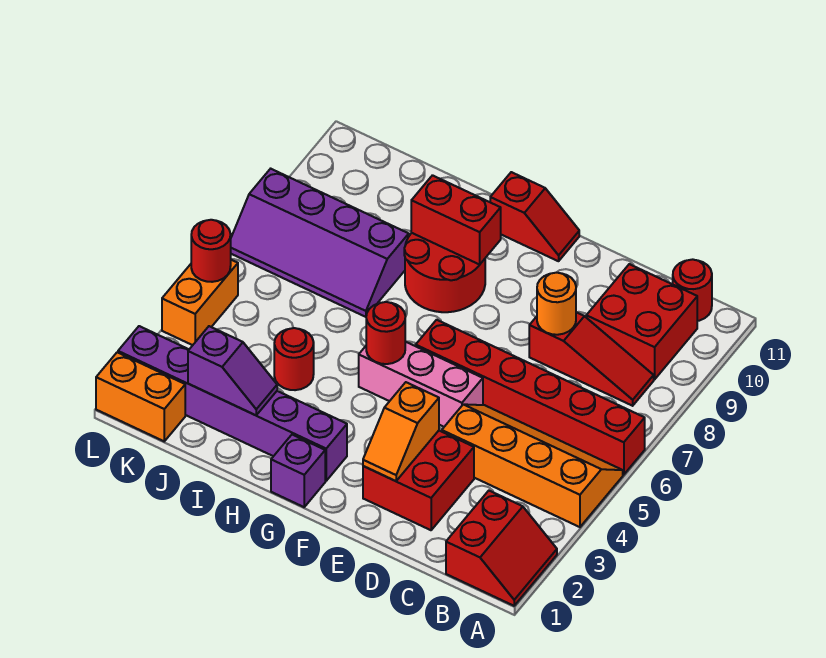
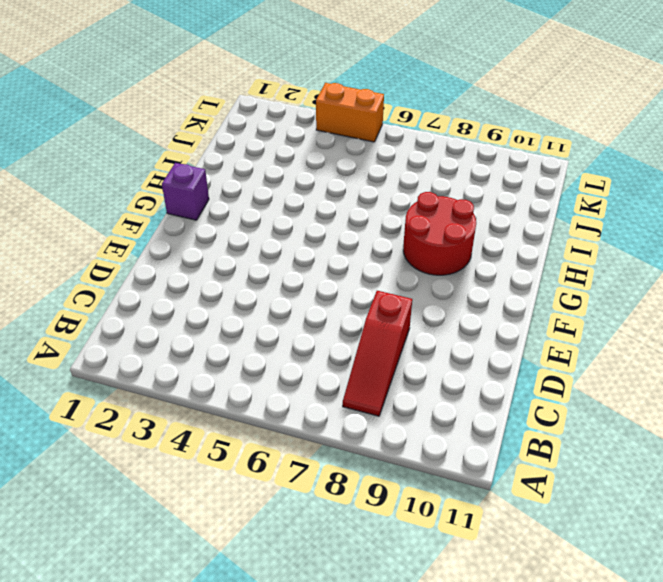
none -> red 2x2 slope [446,491,557,606]
none -> orange 2x4 slope [442,404,623,527]
none -> red 1x6 brick [416,320,645,475]

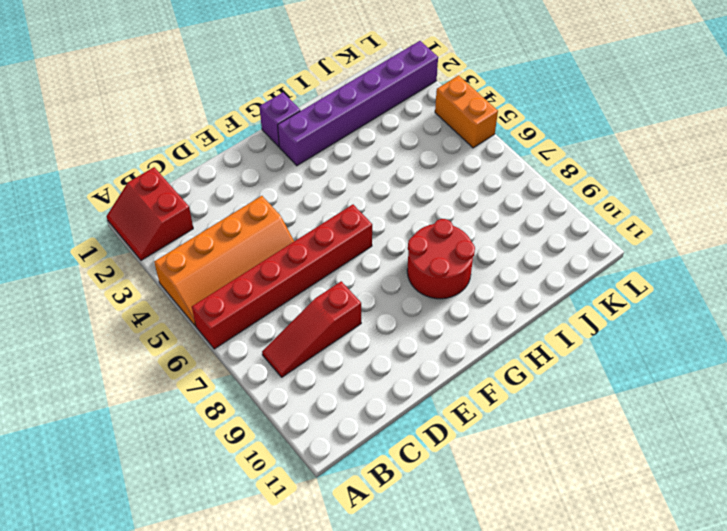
none -> red 2x2 brick [586,264,697,380]
none -> red 1x1 round brick [673,259,712,321]
none -> red 2x2 brick [363,431,474,530]

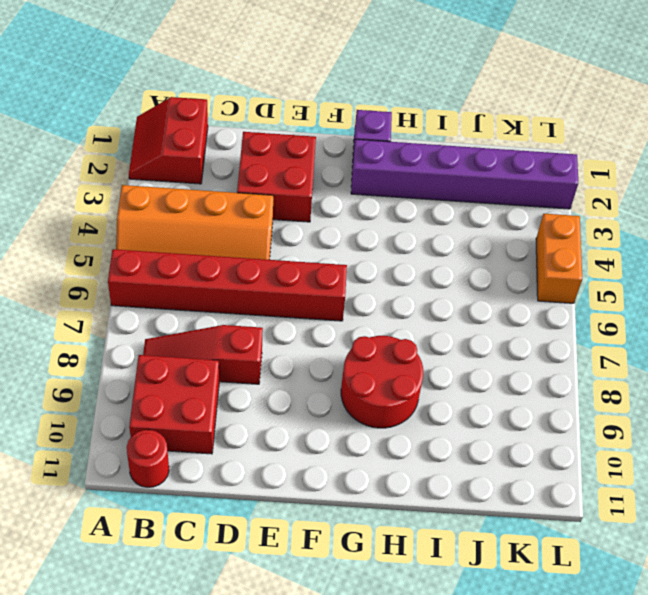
none -> pink 1x3 brick [359,342,483,427]
none -> red 1x2 slope [490,172,579,261]
none -> red 1x1 round brick [274,328,314,390]

